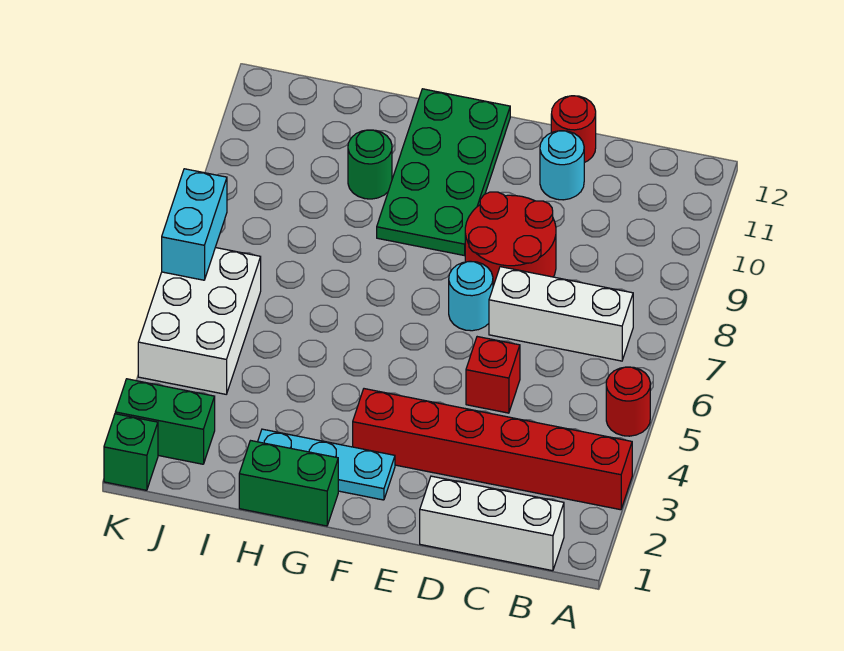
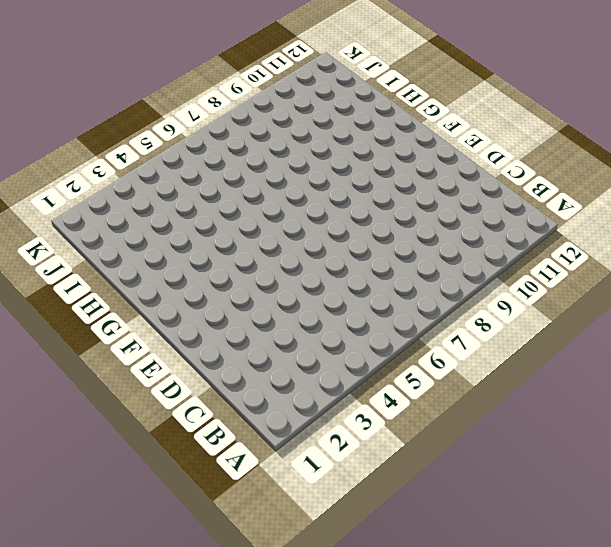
none -> red 1x6 brick [353,389,632,510]
none -> red 1x1 round brick [606,367,650,436]
none -> white 1x3 brick [420,476,564,571]

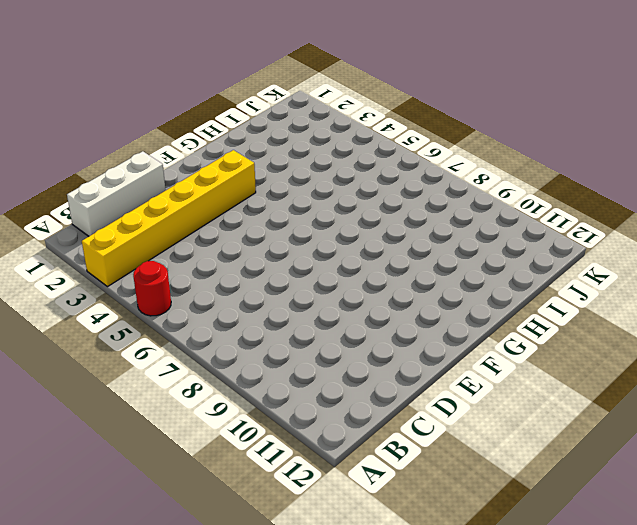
yellow 1x6 brick [82,150,256,287] -> red 1x6 brick [353,389,632,510]
none -> white 1x3 brick [489,267,633,361]
none -> red 1x1 brick [466,337,520,413]
none -> red 2x2 round brick [465,192,556,286]

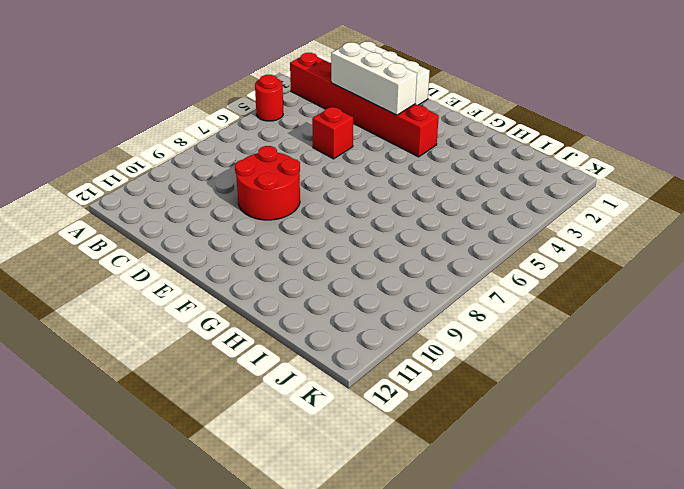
white 1x3 brick [331,42,417,115] -> white 1x3 brick moved to [489,267,633,361]
none -> cyan 1x1 round brick [540,131,584,200]
none -> red 1x1 round brick [551,96,596,163]
none -> cyan 1x1 round brick [449,261,493,331]

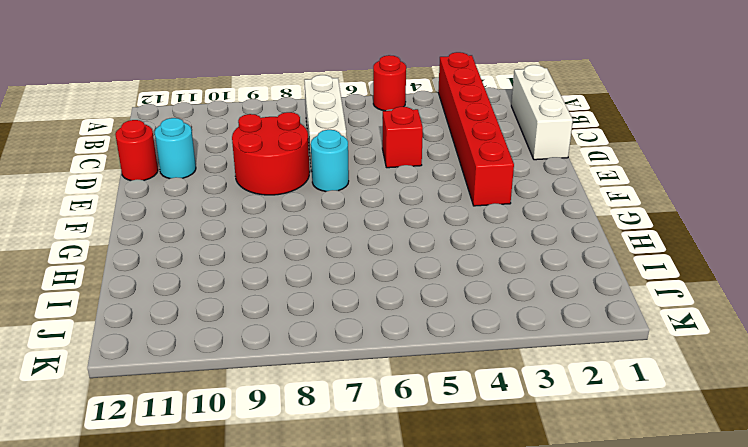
none -> cyan 1x3 plate [258,429,395,500]
none -> green 2x4 plate [377,89,510,256]
none -> green 1x2 brick [239,441,338,526]

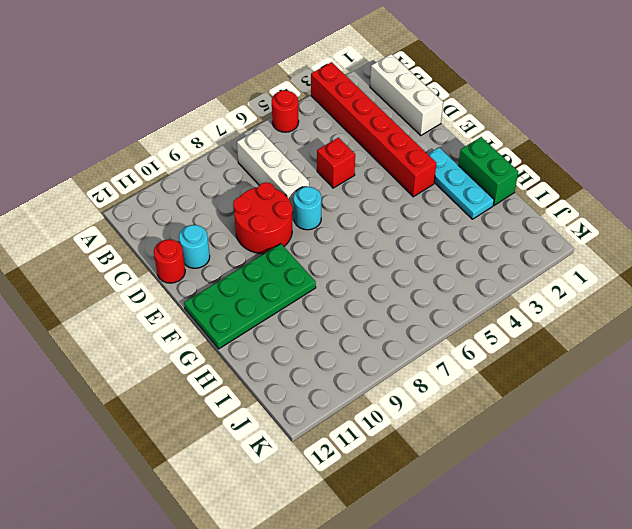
none -> green 1x1 round brick [348,130,392,199]
none -> green 1x2 brick [115,379,215,464]
none -> white 2x3 brick [138,248,261,394]

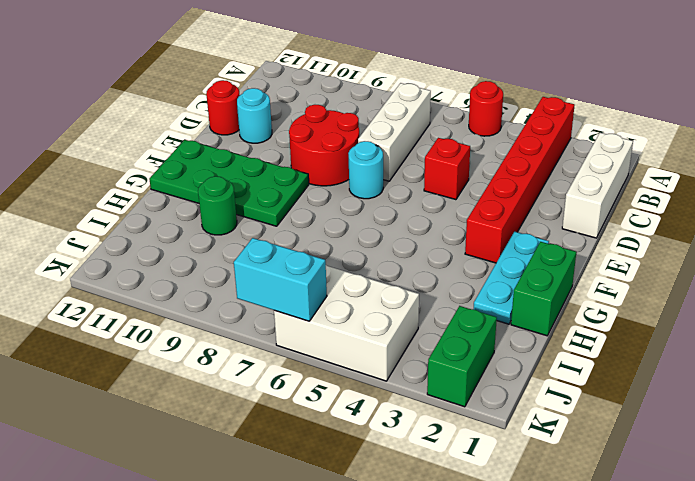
none -> green 1x1 brick [104,414,158,490]

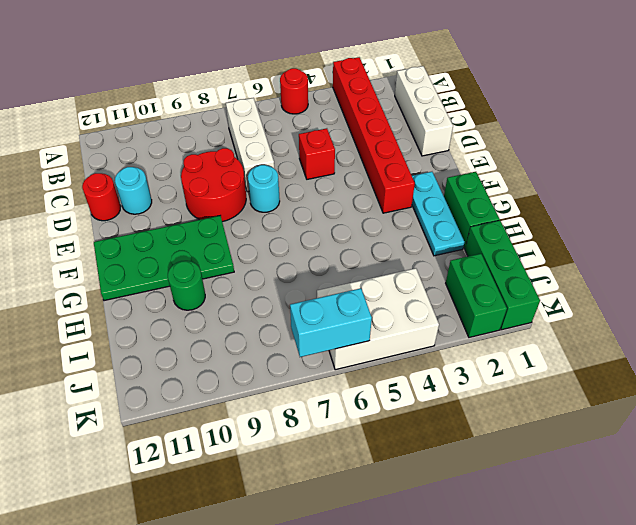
green 1x3 brick [465,220,540,330] -> green 1x1 brick [104,414,158,490]

